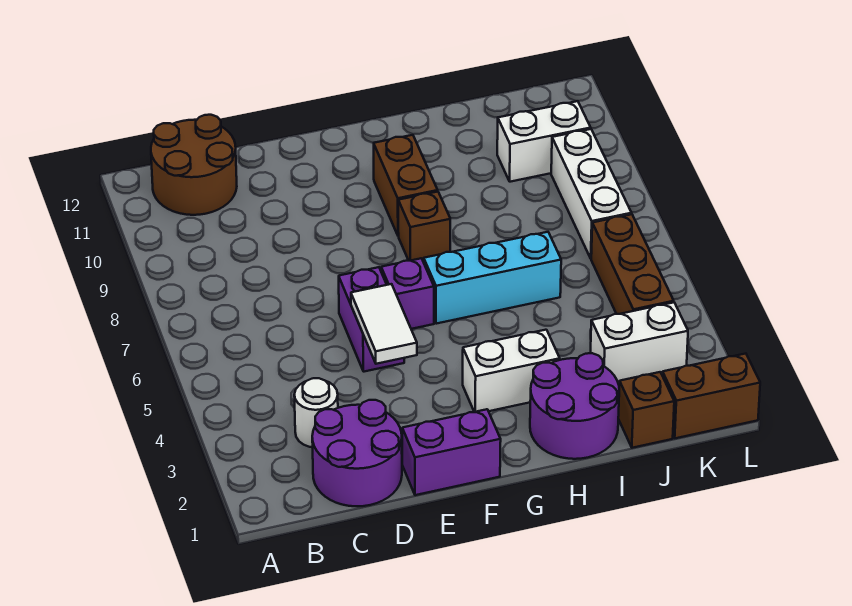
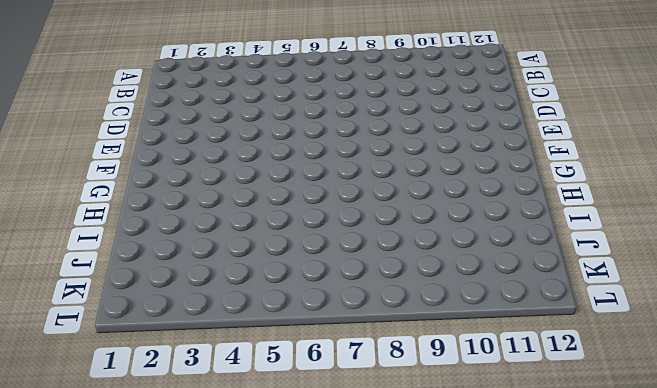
none -> brown 2x2 round brick [151,115,237,215]
none -> purple 2x2 round brick [312,400,402,506]
none -> white 1x1 round brick [294,378,338,447]

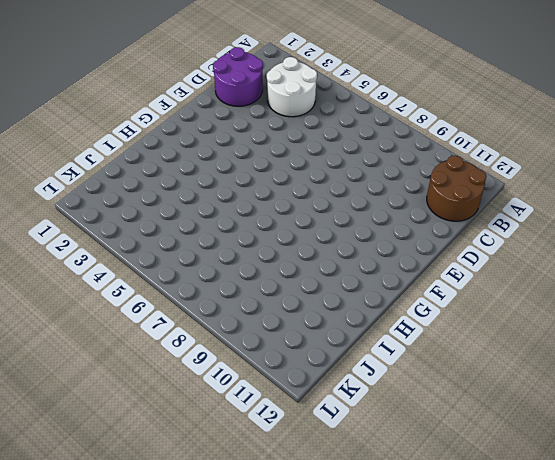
white 2x2 round brick [267,57,317,117] -> white 1x1 round brick [294,378,338,447]
none -> purple 1x2 brick [402,409,501,495]
none -> purple 1x2 brick [339,267,404,372]
none -> purple 1x1 brick [381,258,434,329]

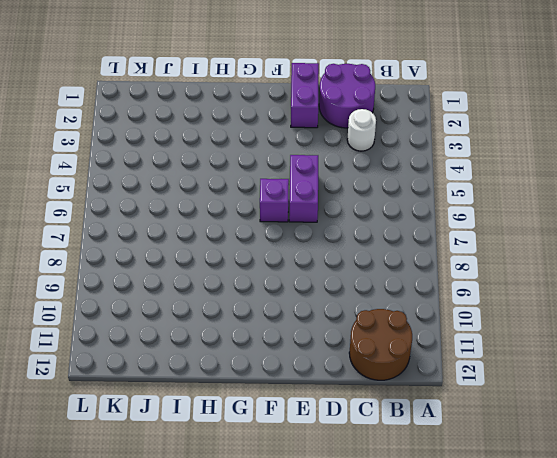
purple 1x2 brick [291,63,319,128] -> purple 1x2 brick turned to [402,409,501,495]
none -> white 1x2 brick [463,330,560,412]
none -> cyan 1x3 brick [424,232,561,324]
none -> brown 1x1 brick [398,192,450,262]

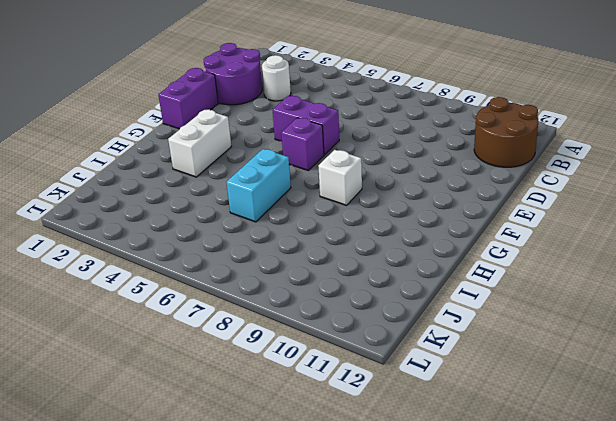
white 1x1 brick [318,150,362,205] -> brown 1x1 brick [398,192,450,262]
cyan 1x2 brick [227,149,291,222] -> cyan 1x3 brick [424,232,561,324]
none -> brown 1x2 brick [374,135,438,236]
none -> purple 2x2 round brick [530,353,619,459]
none -> brown 1x1 brick [618,372,674,448]

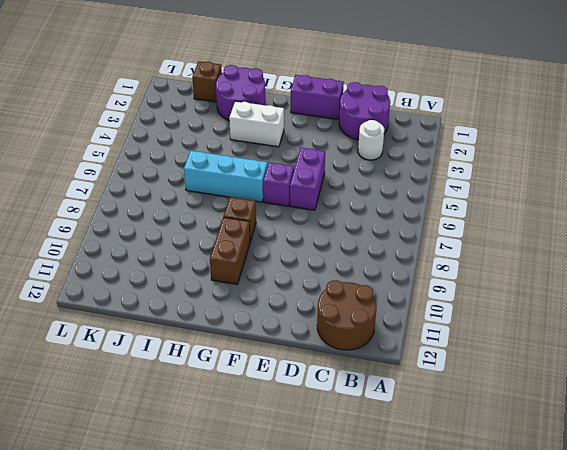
none -> white 1x2 brick [591,302,688,383]
none -> white 1x2 brick [497,101,591,182]
none -> brown 1x2 brick [662,354,760,438]

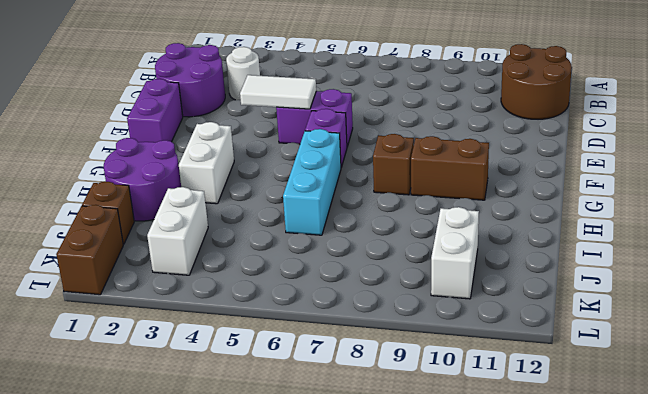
none -> brown 1x3 brick [591,214,674,314]
none -> white 1x3 brick [551,129,632,258]

